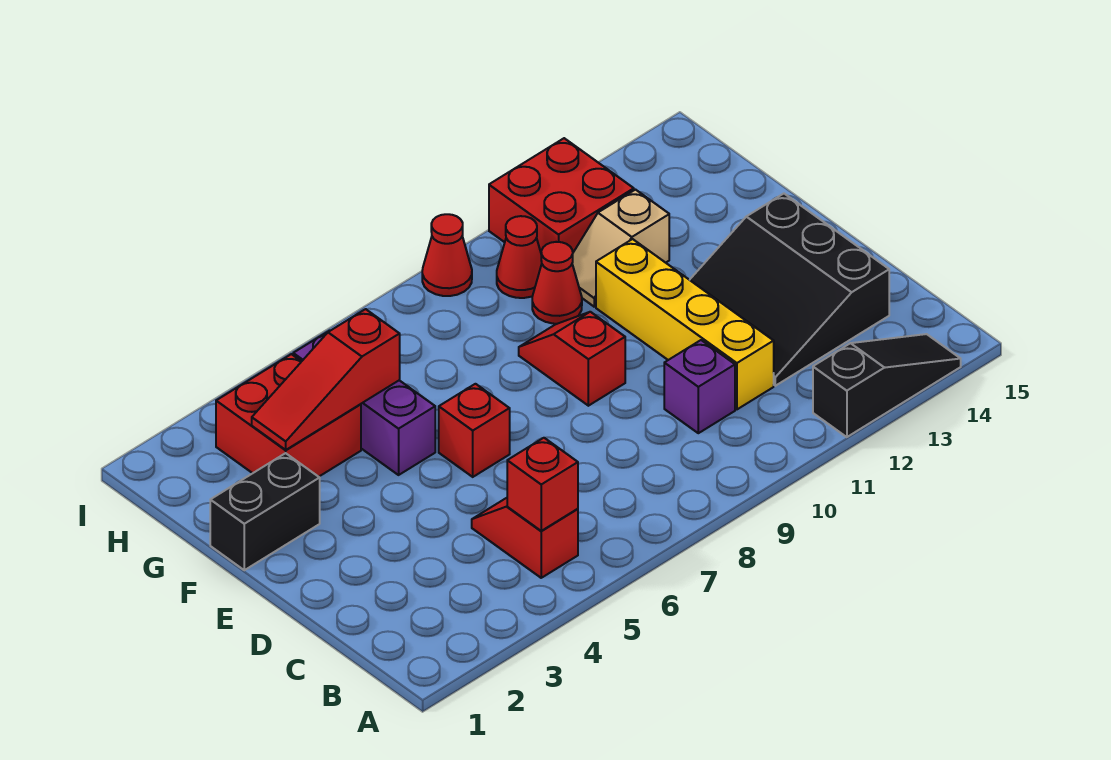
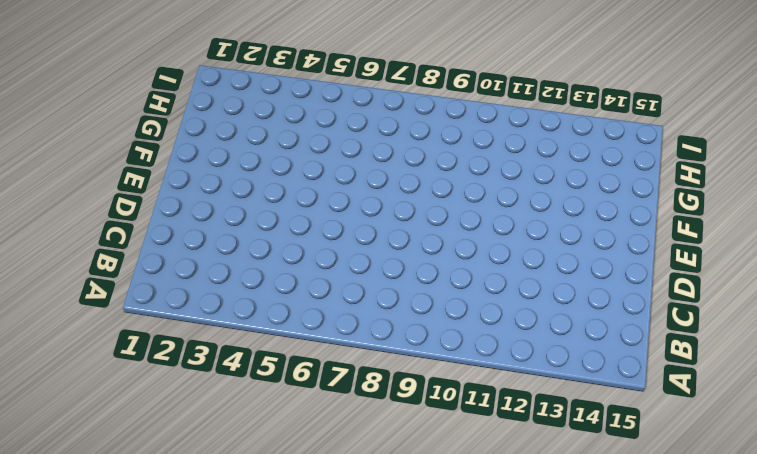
none -> black 1x3 slope [813,334,961,437]
none -> red 1x2 slope [472,498,578,578]
none -> purple 1x1 brick [664,340,735,433]

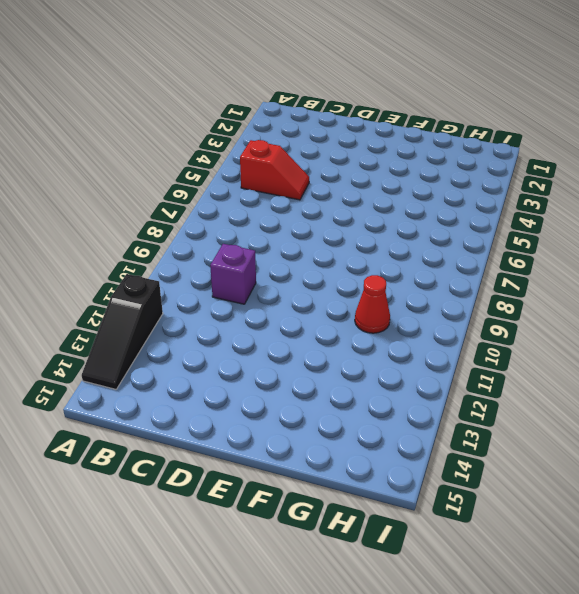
none -> yellow 1x4 brick [596,239,774,409]
none -> black 3x3 slope [690,194,889,386]
none -> red 1x1 brick [439,384,510,477]

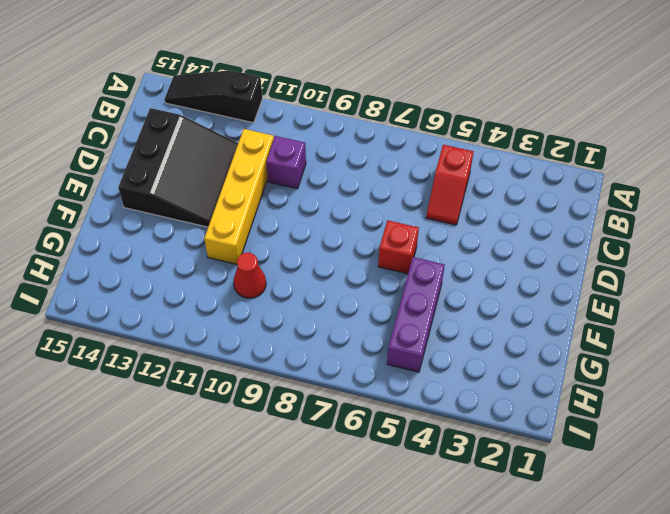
none -> red 1x2 slope [519,312,625,406]
none -> black 1x2 brick [210,453,320,570]
none -> red 2x2 brick [216,354,361,477]

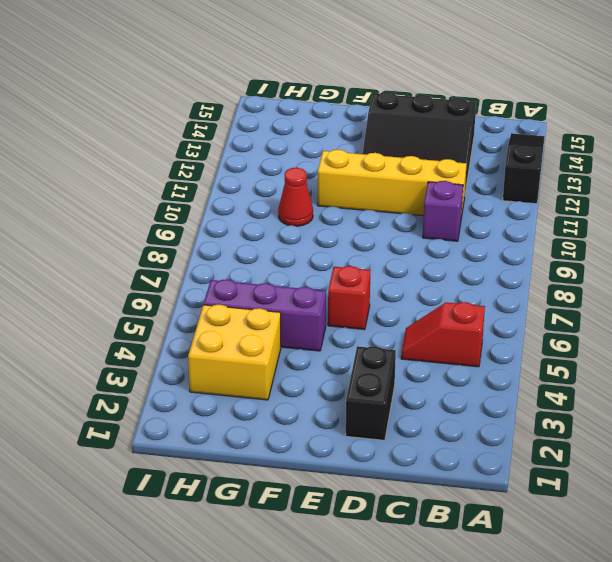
black 1x2 brick [346,346,396,440] -> black 1x2 brick moved to [210,453,320,570]
yellow 2x2 brick [188,305,281,400] -> red 2x2 brick [216,354,361,477]
none -> red 1x2 slope [519,312,625,406]
none -> tan 1x2 slope [572,190,669,307]
none -> red 1x1 cone [497,216,542,298]

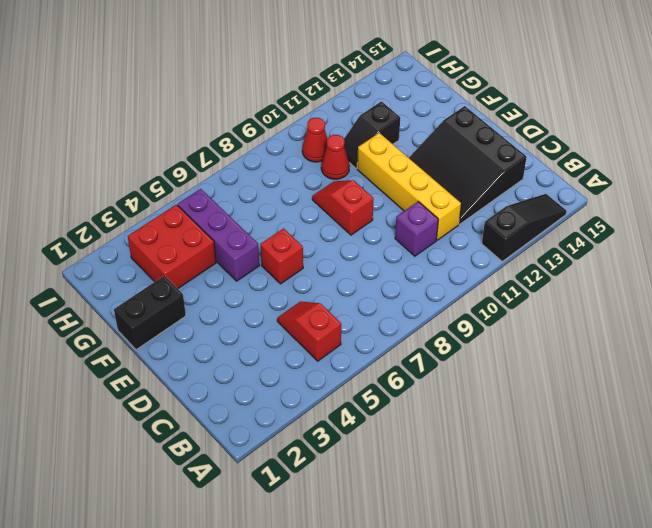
black 1x2 slope [344,101,400,169] -> tan 1x2 slope [572,190,669,307]
none -> red 2x2 brick [489,138,634,252]
none -> red 1x1 cone [422,214,472,296]
none -> red 1x1 brick [507,438,578,531]

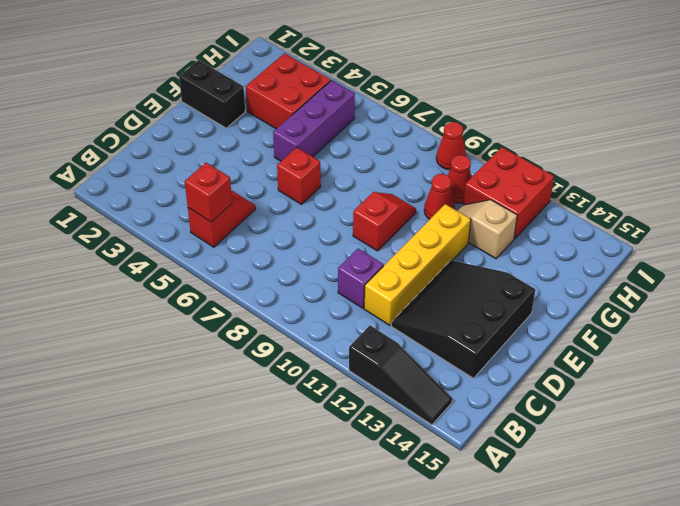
none -> red 1x3 slope [252,309,400,450]

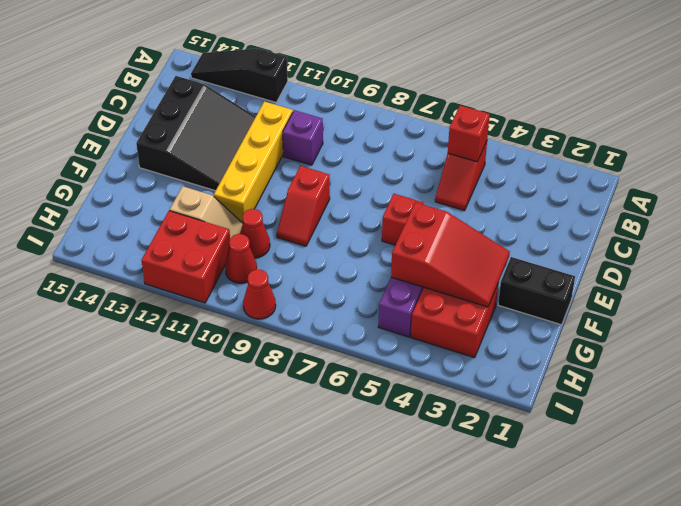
red 2x3 slope [391,202,510,307] -> red 1x3 slope [252,309,400,450]

